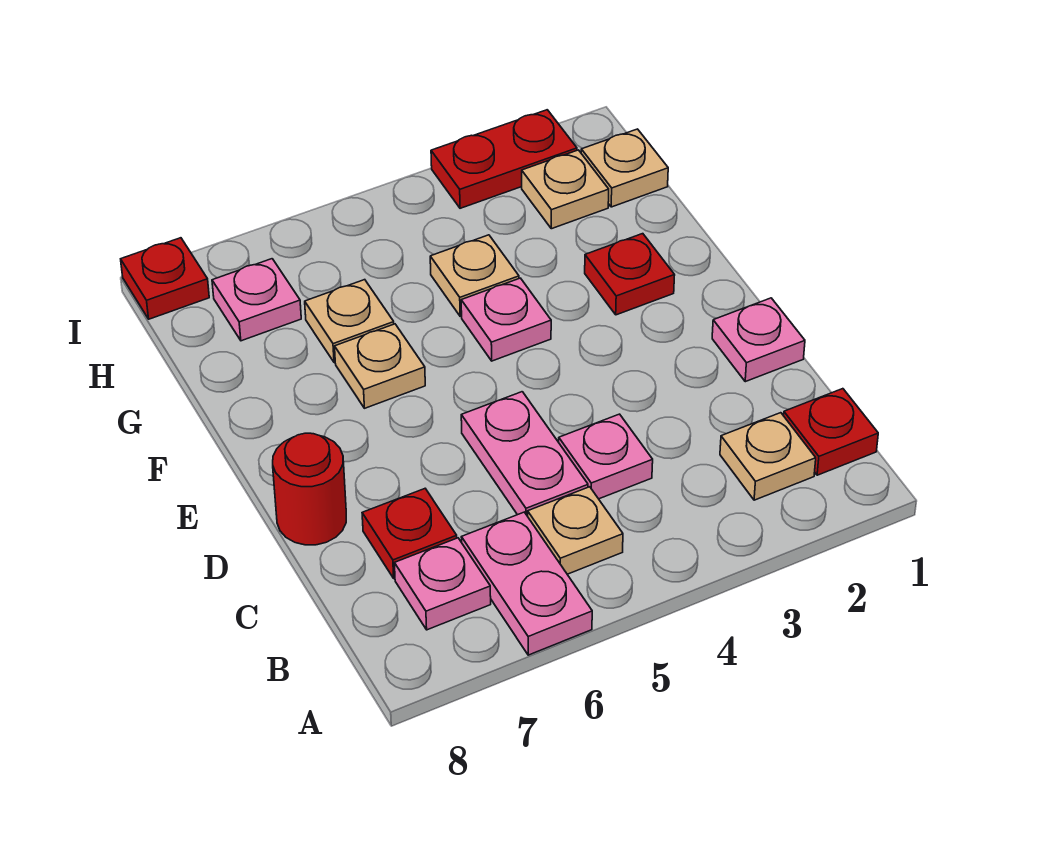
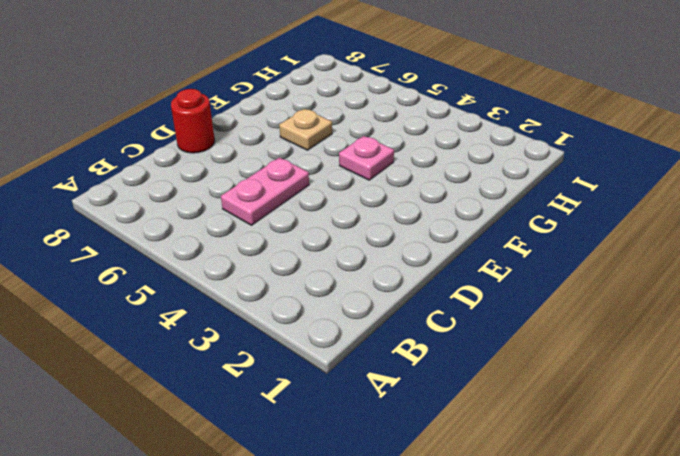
none -> pink 1x2 plate [461,512,592,655]
none -> red 1x1 plate [784,389,878,475]
none -> tan 1x1 plate [720,413,816,500]

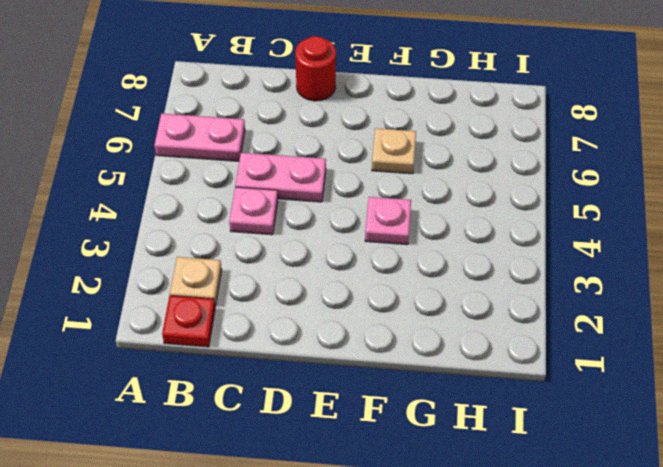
none -> tan 1x1 plate [528,487,623,574]
none -> pink 1x1 plate [394,538,491,630]
none -> red 1x1 plate [362,489,457,579]

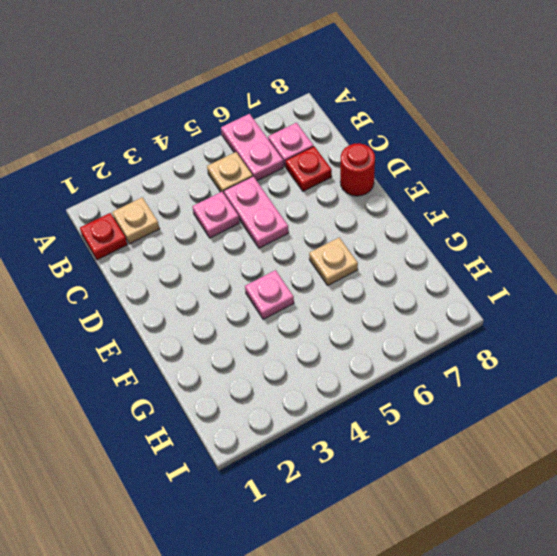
none -> pink 1x1 plate [712,298,805,382]
none -> red 1x1 plate [585,234,675,315]
none -> tan 1x1 plate [430,235,519,316]

